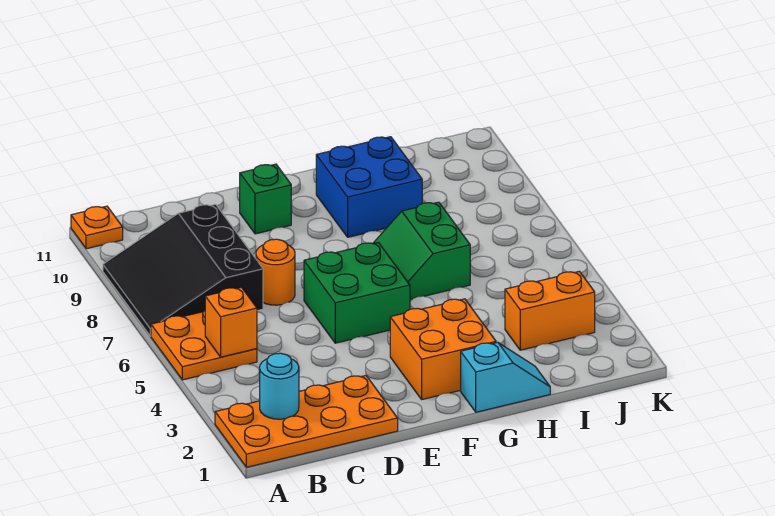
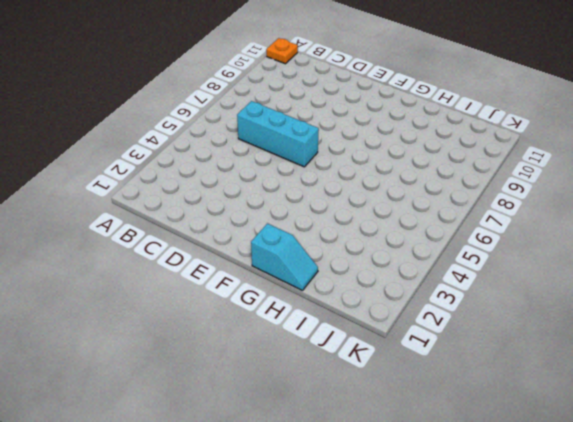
cyan 1x3 brick [237,101,319,167] -> green 2x2 brick [304,242,410,343]
none -> orange 2x4 plate [215,376,398,467]
none -> orange 2x2 plate [151,310,257,380]
none -> black 3x3 slope [103,204,263,336]

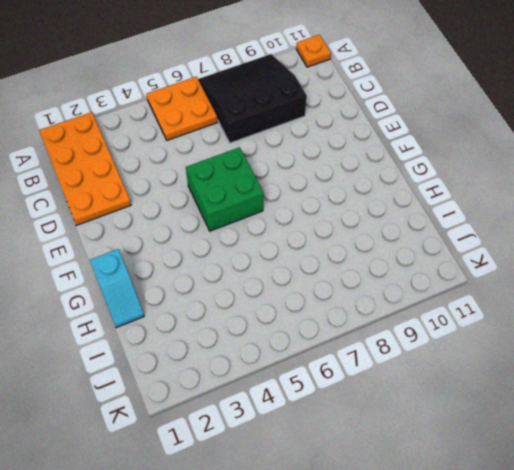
none -> orange 1x1 round brick [256,239,295,305]
none -> green 1x1 brick [240,164,291,234]
none -> orange 2x2 brick [390,299,496,400]

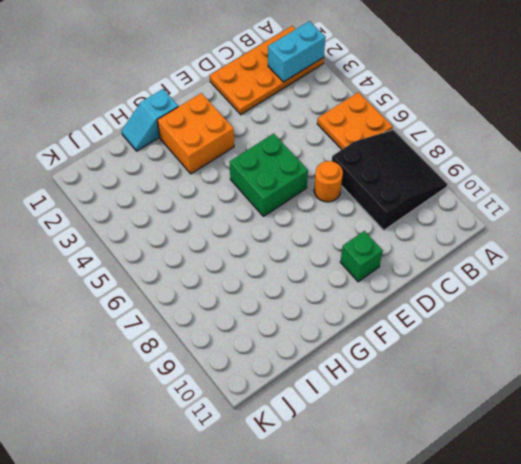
cyan 1x2 brick [268,21,326,82] -> cyan 1x1 round brick [260,353,299,419]
none -> orange 1x1 plate [71,206,123,249]
none -> green 2x2 slope [373,202,470,300]
none -> blue 2x2 brick [316,137,422,237]

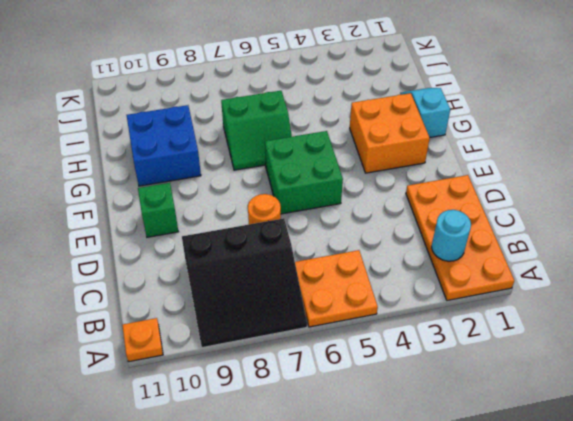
none -> orange 1x2 brick [505,271,595,350]
none -> orange 1x1 brick [205,287,257,357]

